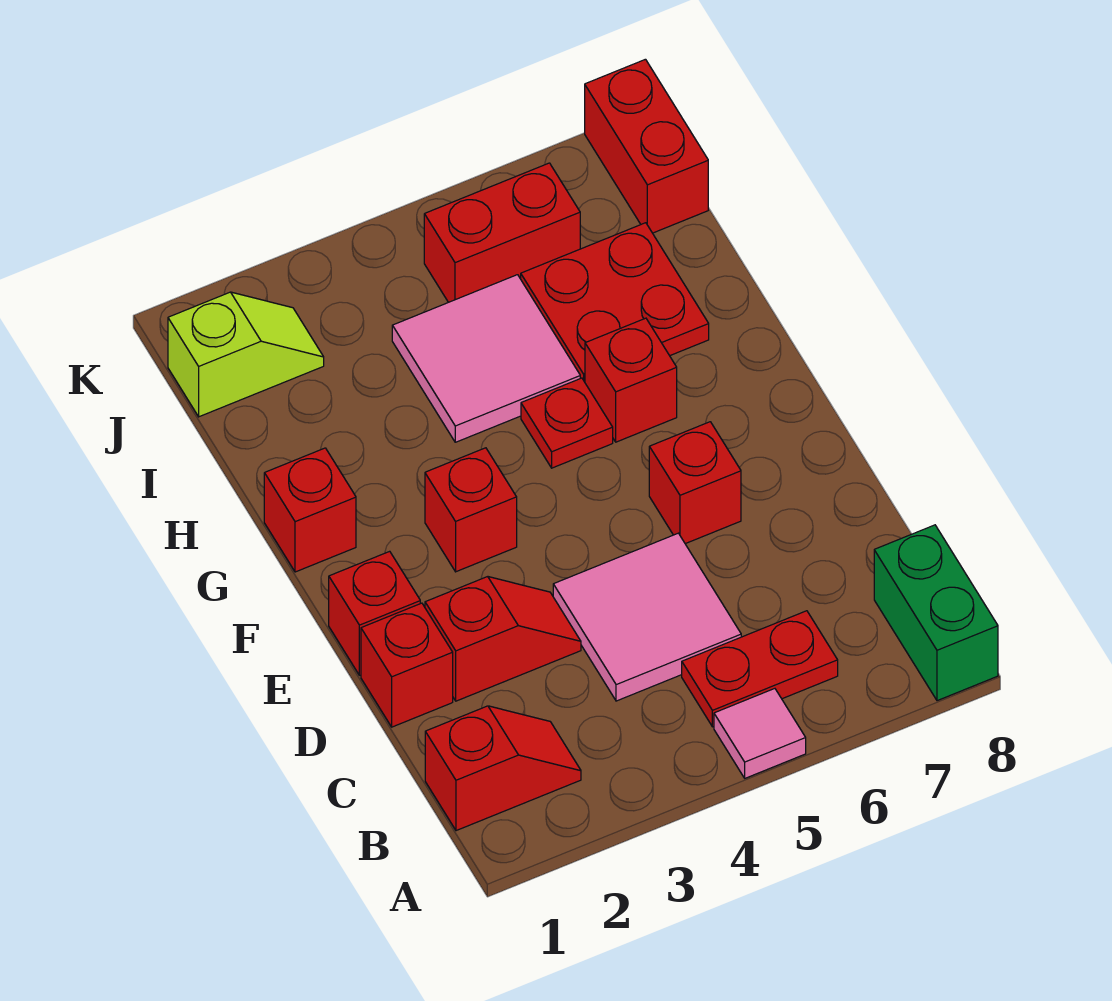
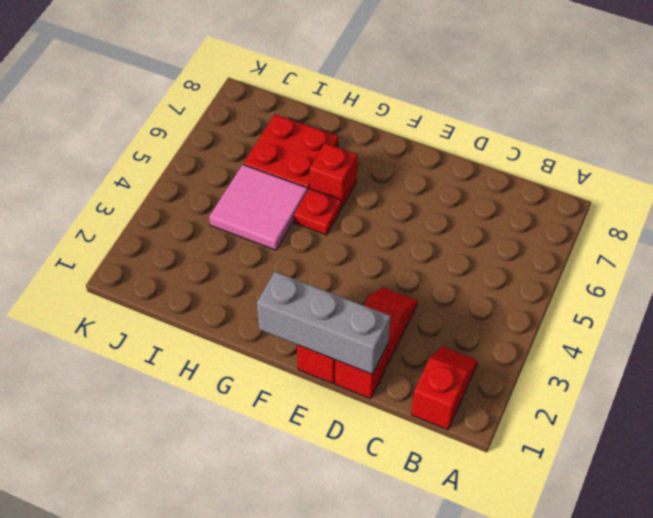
grey 1x3 brick [257,272,390,374] -> none
none -> pink 1x1 tile [714,689,806,778]
none -> green 1x2 brick [874,525,998,701]
none -> red 1x2 plate [682,611,838,727]

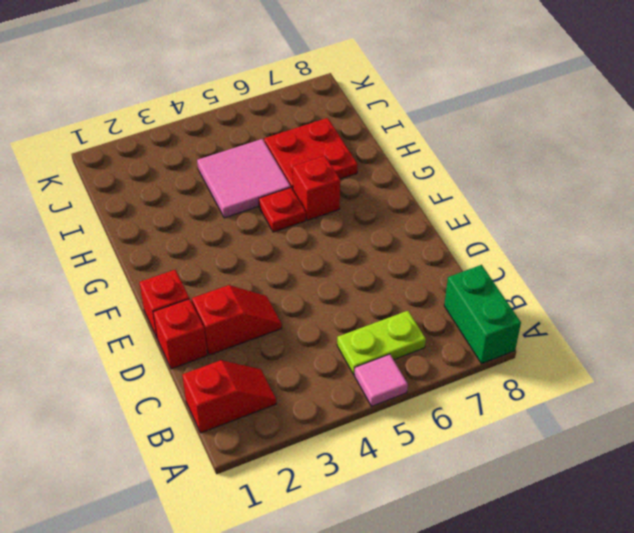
lime 1x2 plate [337,311,426,375] -> red 1x2 plate [682,611,838,727]
none -> pink 2x2 tile [553,533,741,701]
none -> red 1x1 brick [649,422,741,544]
none -> red 1x1 brick [425,448,517,572]

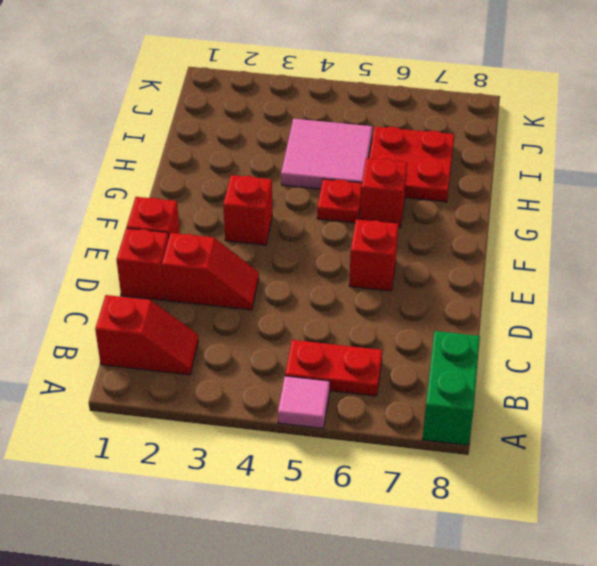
none -> pink 2x2 tile [553,533,741,701]
none -> red 1x1 brick [264,448,356,572]
none -> lime 1x2 slope [168,292,324,417]

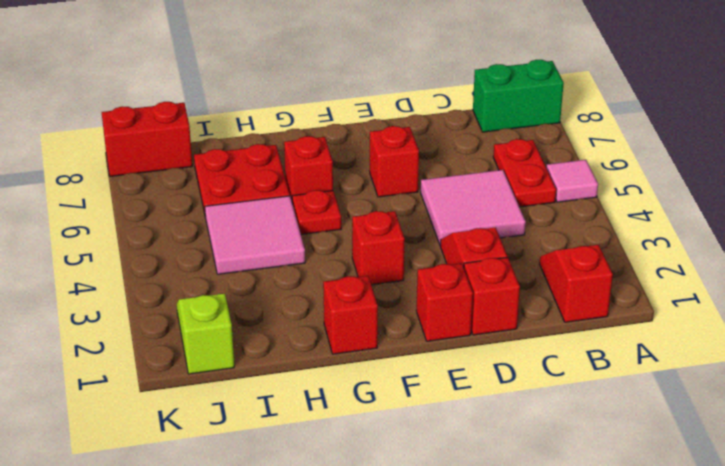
none -> red 1x2 brick [424,163,580,302]

